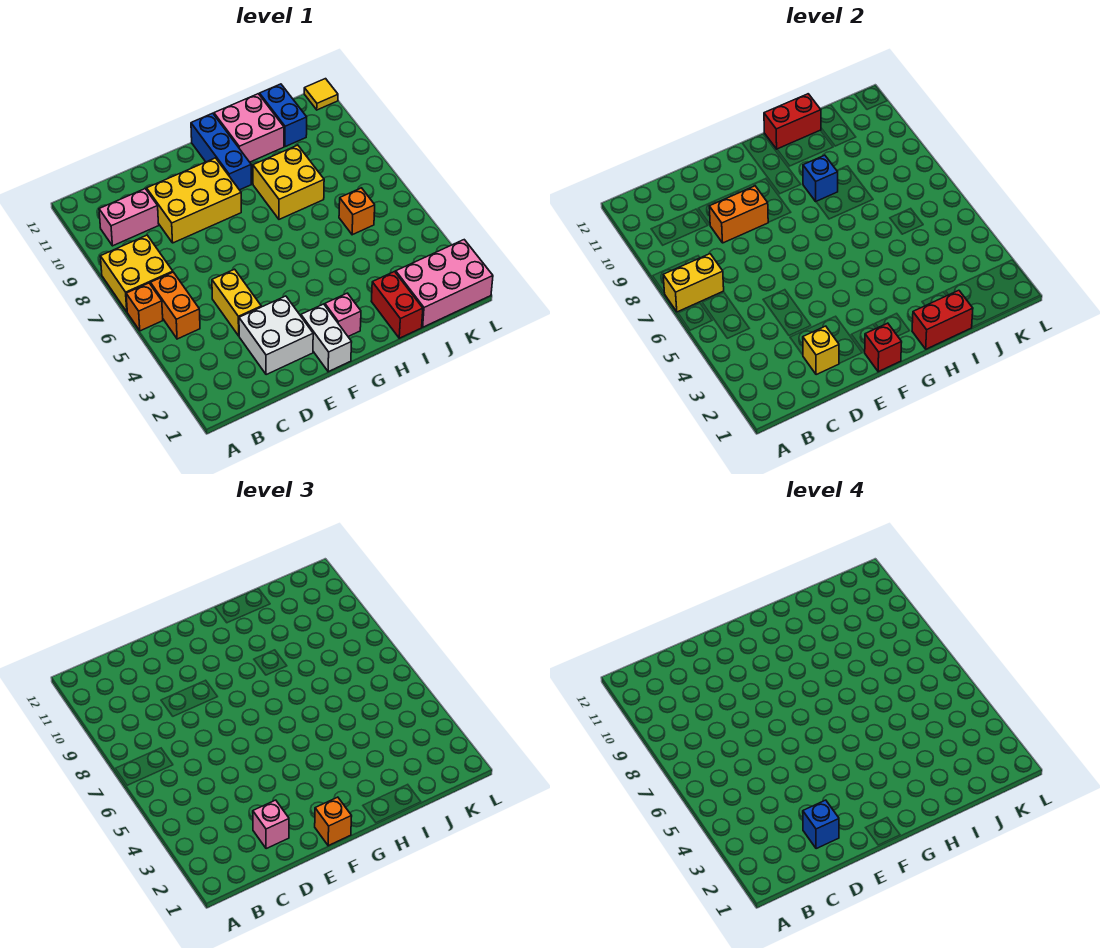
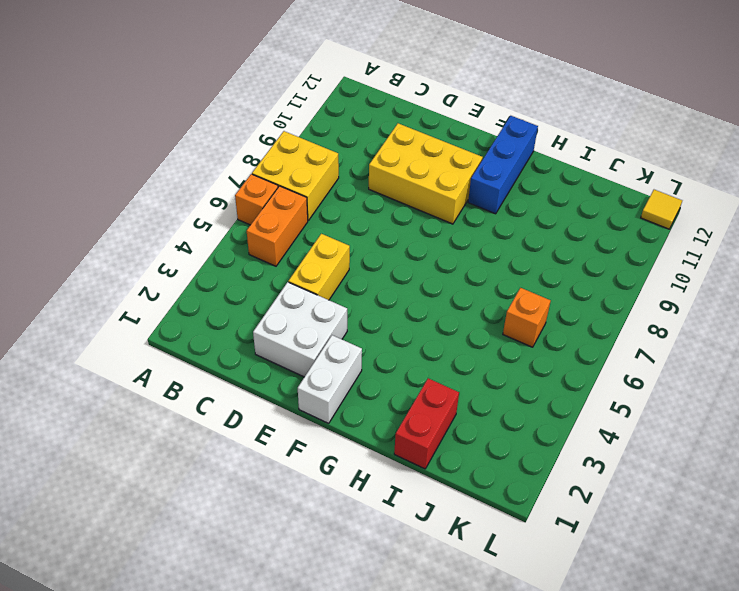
none -> pink 1x2 brick [99,189,159,246]
none -> pink 1x1 brick [325,293,361,336]
none -> yellow 2x2 brick [253,145,324,219]

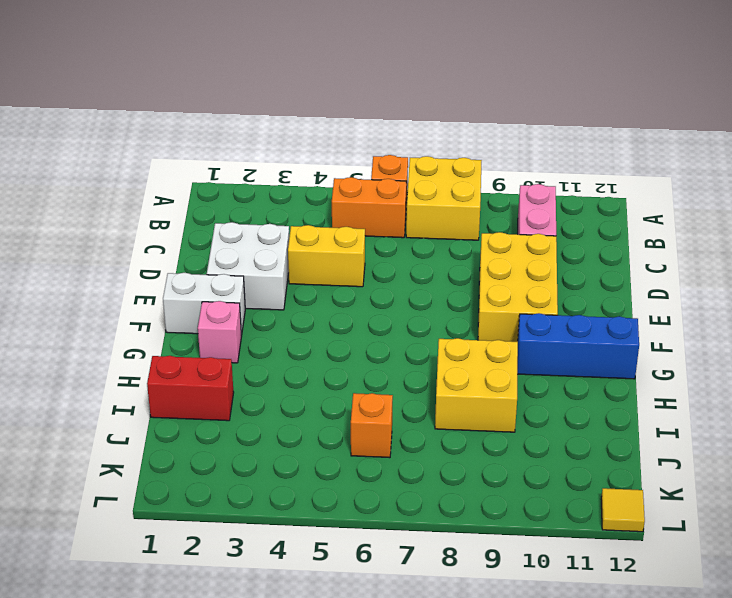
none -> pink 2x2 brick [214,94,284,162]
none -> pink 2x3 brick [396,240,493,327]
none -> blue 1x2 brick [260,84,307,147]

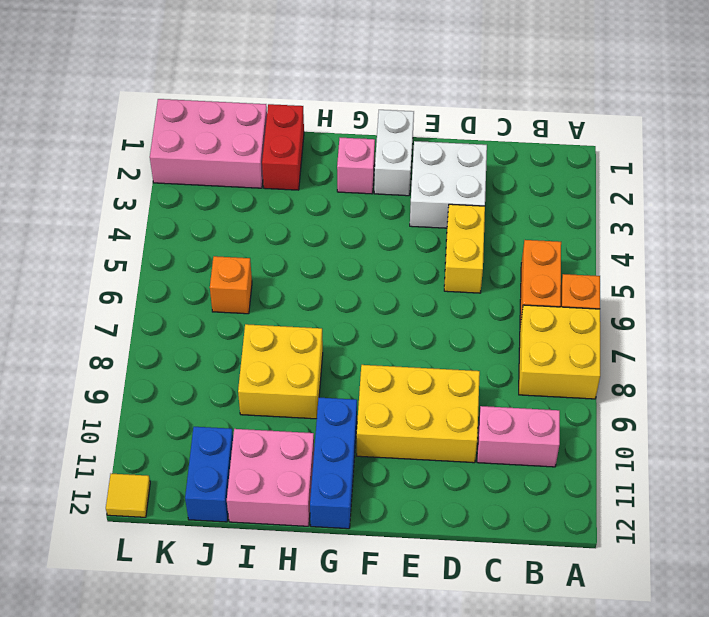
none -> yellow 1x2 brick [663,254,724,312]
none -> yellow 1x1 brick [803,326,839,375]
none -> orange 1x2 brick [709,186,768,243]

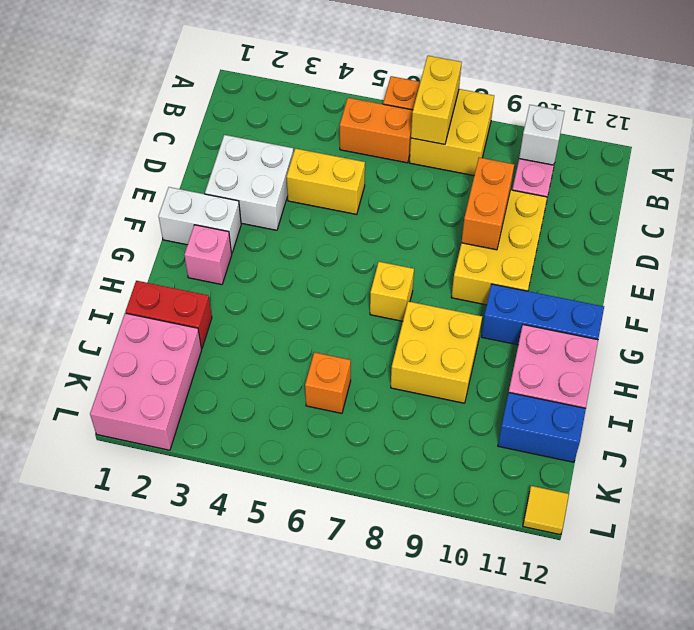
white 1x1 brick [519,105,565,165] -> none
yellow 1x1 brick [370,262,414,321] -> yellow 1x1 brick moved to [803,326,839,375]
none -> red 1x1 brick [865,323,902,372]
none -> red 1x2 brick [912,290,973,349]
none -> blue 1x1 brick [803,155,838,201]

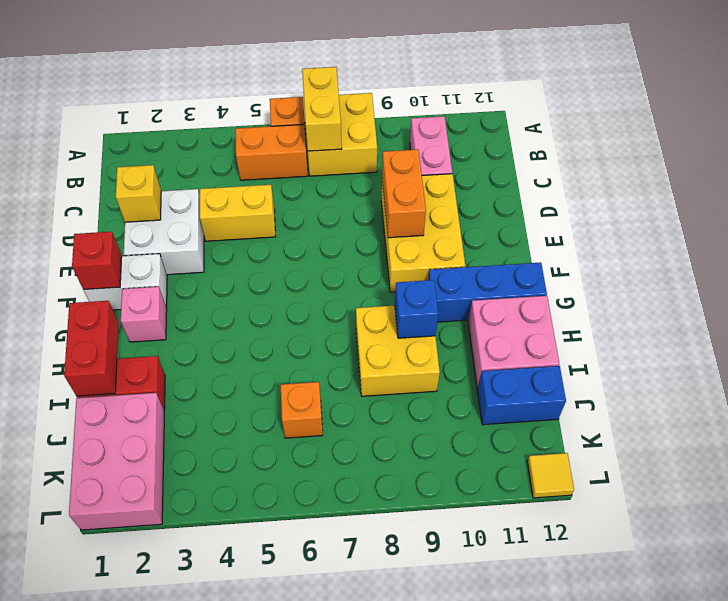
none -> red 1x2 brick [764,94,821,149]
none -> pink 1x1 brick [253,800,289,849]
none -> orange 1x1 brick [315,797,352,846]

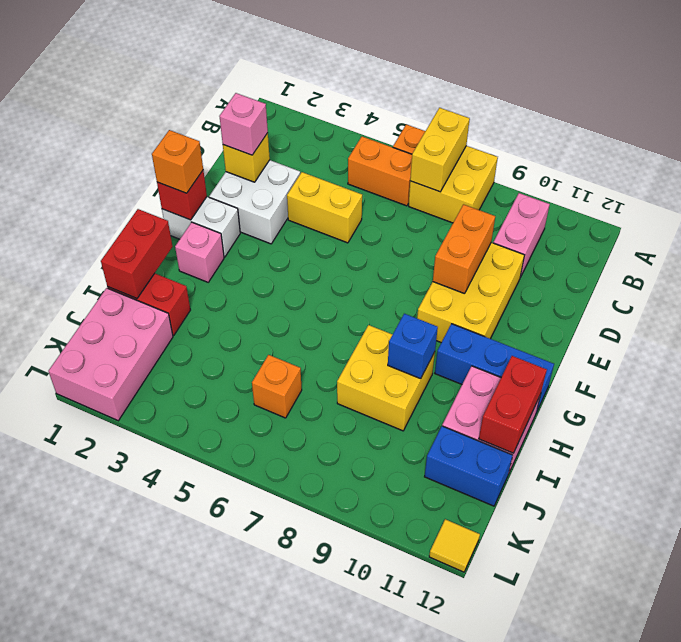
none -> blue 1x1 brick [803,800,839,849]

